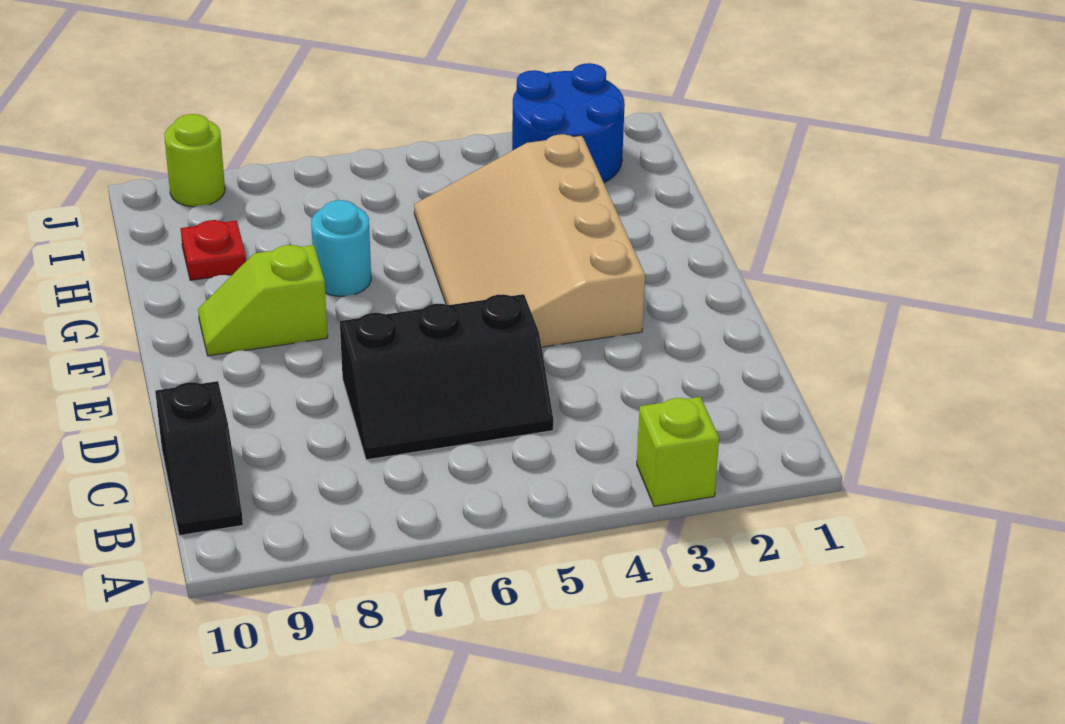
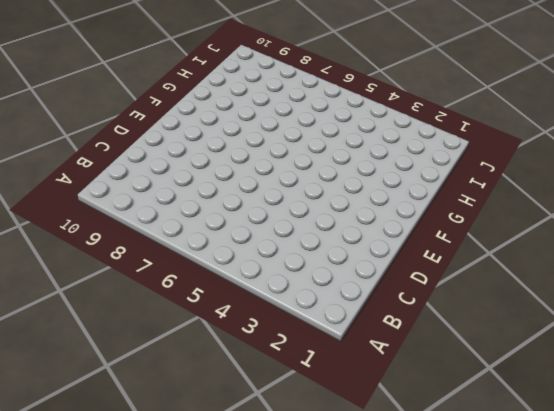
none -> lime 1x1 brick [637,397,719,506]
none -> black 1x2 slope [155,381,243,536]

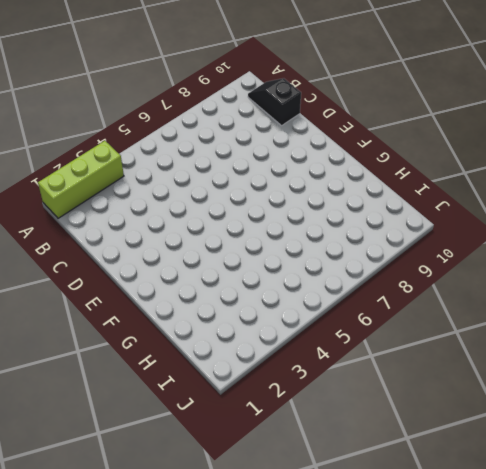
lime 1x3 brick [38,141,124,218] -> lime 1x1 brick [637,397,719,506]
none -> black 2x3 slope [340,294,553,460]
none -> tan 3x4 slope [414,134,645,347]

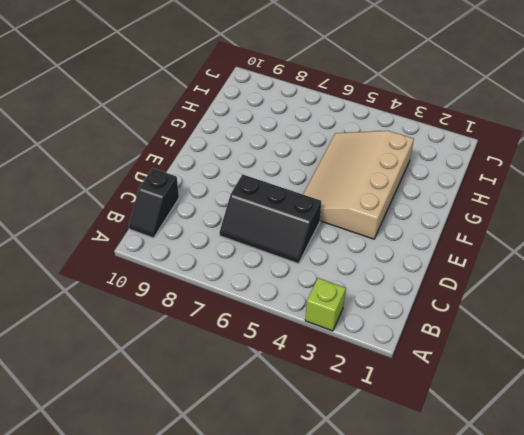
none -> lime 1x2 slope [198,245,328,356]
none -> cyan 1x1 round brick [311,200,371,296]

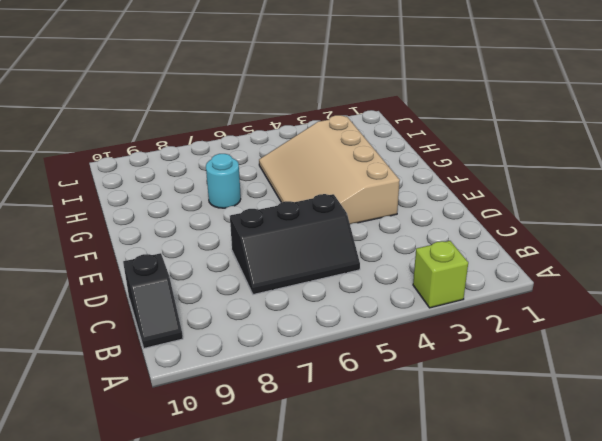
none -> lime 1x2 slope [198,245,328,356]
none -> red 1x1 plate [181,220,246,280]

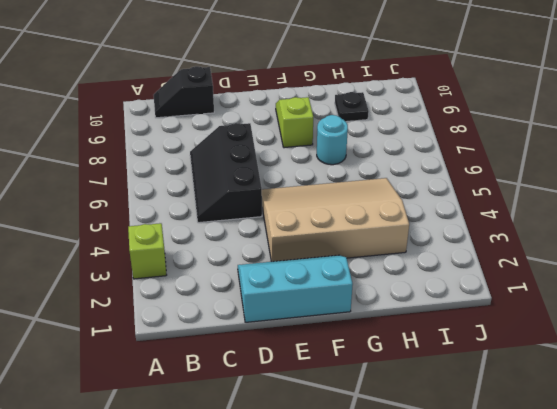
cyan 2x3 slope [238,255,353,322] -> none
black 1x1 plate [335,92,369,122] -> red 1x1 plate [181,220,246,280]
none -> blue 2x2 round brick [512,63,625,183]
none -> lime 1x1 round brick [165,114,225,207]

